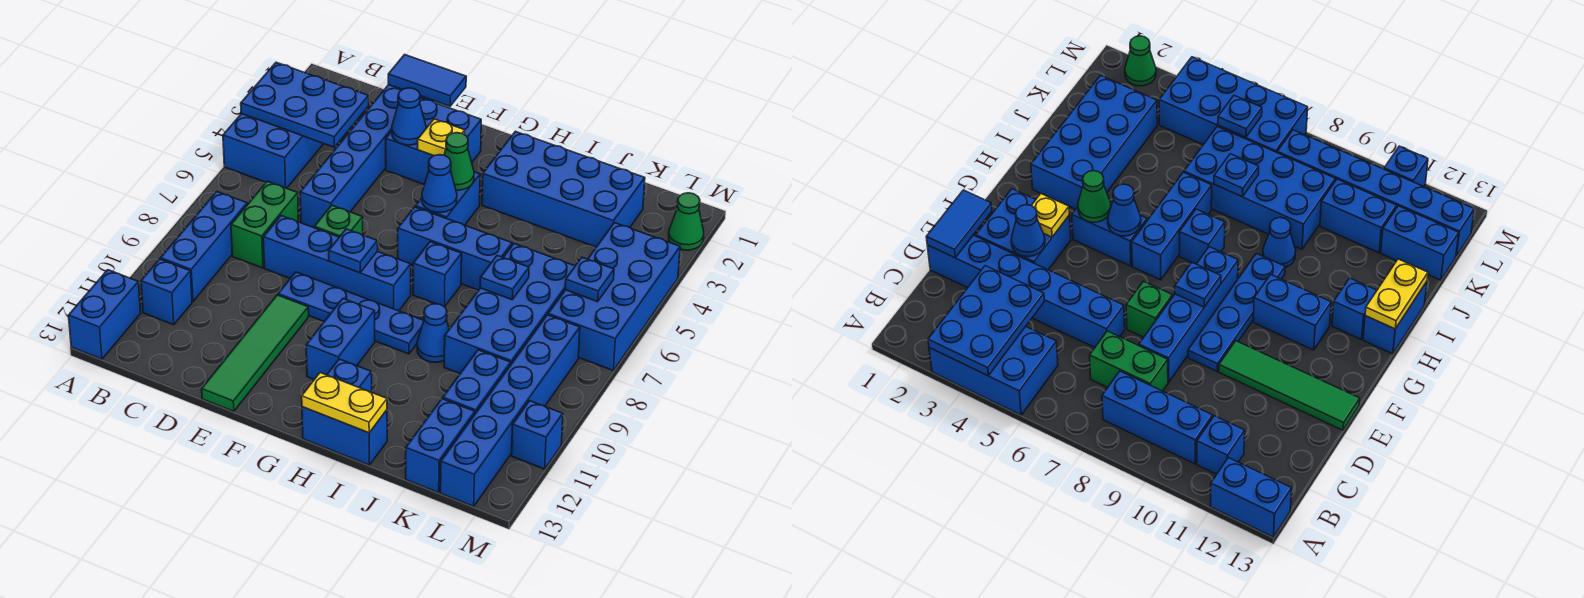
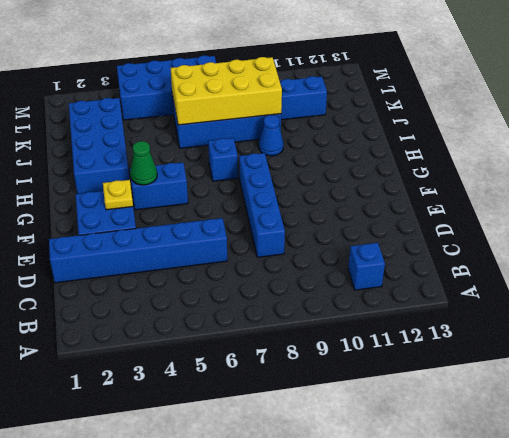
yellow 2x4 brick [171,57,282,125] -> blue 1x1 plate [480,255,529,300]
none -> blue 2x3 brick [223,114,323,188]
none -> blue 1x2 brick [68,270,141,359]
none -> blue 1x3 brick [161,192,247,301]
none -> green 1x2 brick [231,181,298,268]

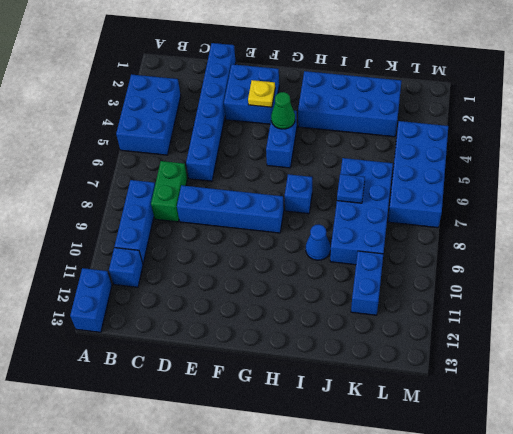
none -> green 1x1 brick [314,205,363,237]
none -> blue 1x4 plate [278,272,424,354]
none -> green 1x4 tile [202,295,309,411]
none -> blue 1x3 brick [398,207,512,290]

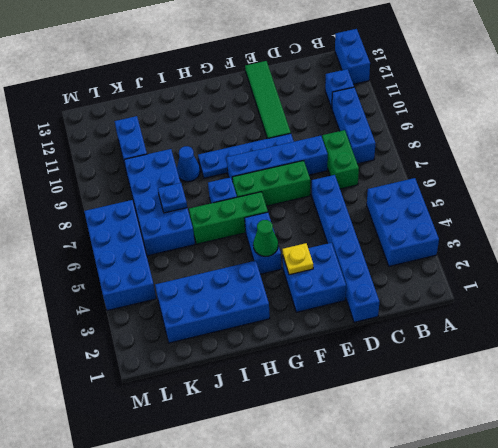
green 1x3 brick [232,161,310,206] -> green 1x1 brick [314,205,363,237]
green 1x3 brick [189,192,268,244] -> blue 1x3 brick [398,207,512,290]
none -> blue 1x2 brick [306,299,375,379]
none -> blue 1x1 brick [327,359,372,392]
none -> blue 1x2 brick [302,407,387,465]
none -> blue 1x2 brick [406,399,475,493]

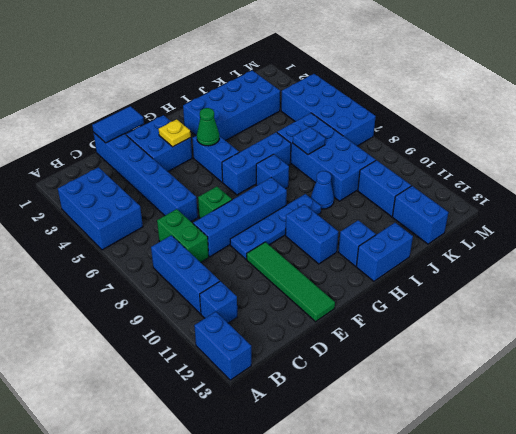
none -> blue 1x6 brick [440,315,580,506]
none -> green 1x1 cone [669,193,704,250]
none -> blue 1x1 brick [512,401,563,469]
none -> blue 2x3 plate [241,62,369,147]

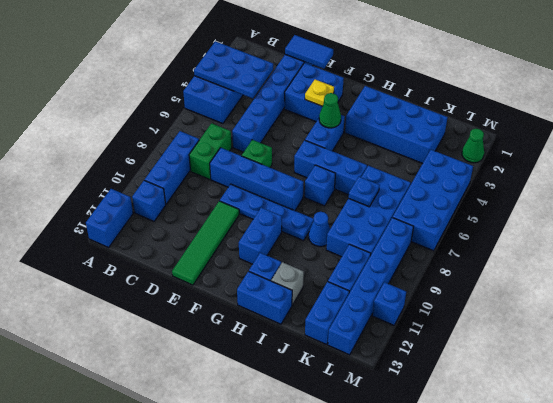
grey 1x1 brick [271,262,304,305] -> none
none -> blue 1x1 cone [392,88,426,145]
none -> blue 1x1 plate [329,229,378,273]
none -> blue 1x1 cone [422,155,457,213]
none -> yellow 1x2 plate [302,373,387,433]

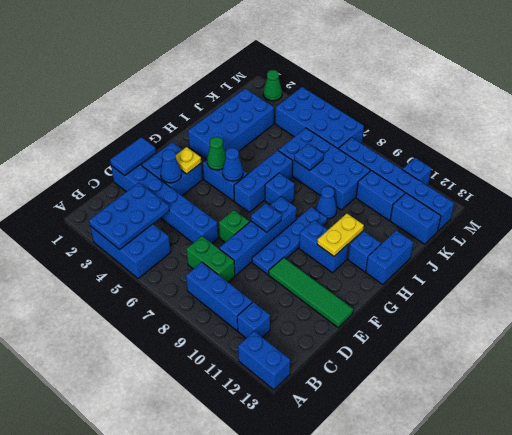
yellow 1x2 plate [317,214,364,256] -> yellow 1x2 plate moved to [302,373,387,433]
none -> blue 1x1 plate [565,257,614,302]

